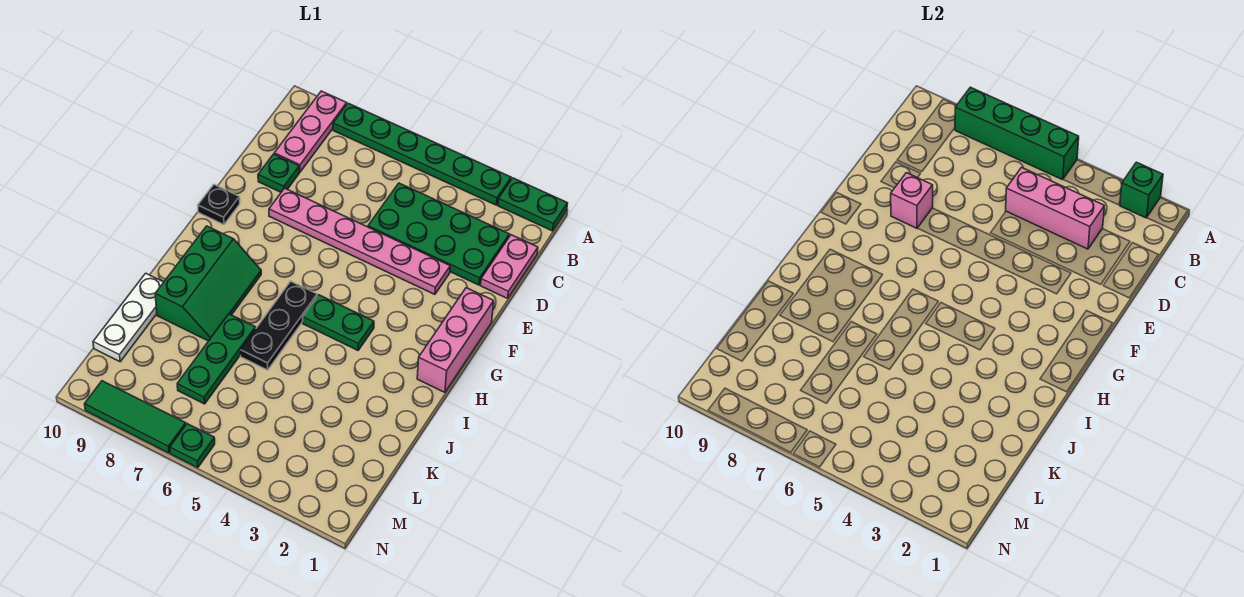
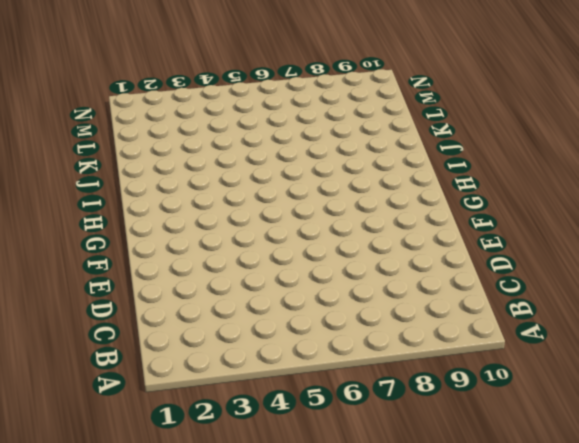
none -> green 1x2 plate [498,178,568,231]
none -> green 1x6 plate [333,103,511,205]
none -> pink 1x3 plate [274,91,347,172]

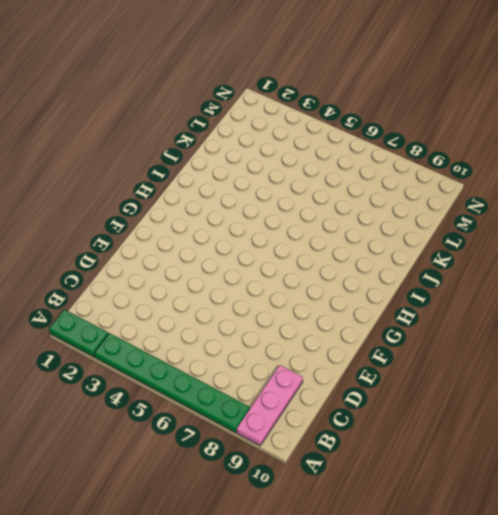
none -> pink 1x2 plate [480,235,538,298]
none -> green 2x4 plate [368,183,509,285]
none -> green 1x1 plate [258,154,299,192]

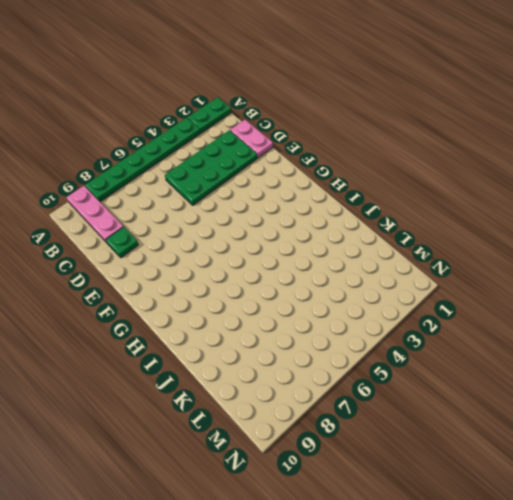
none -> pink 1x6 plate [269,188,450,294]
none -> pink 1x3 brick [417,288,494,392]
none -> black 1x1 plate [198,185,240,225]

